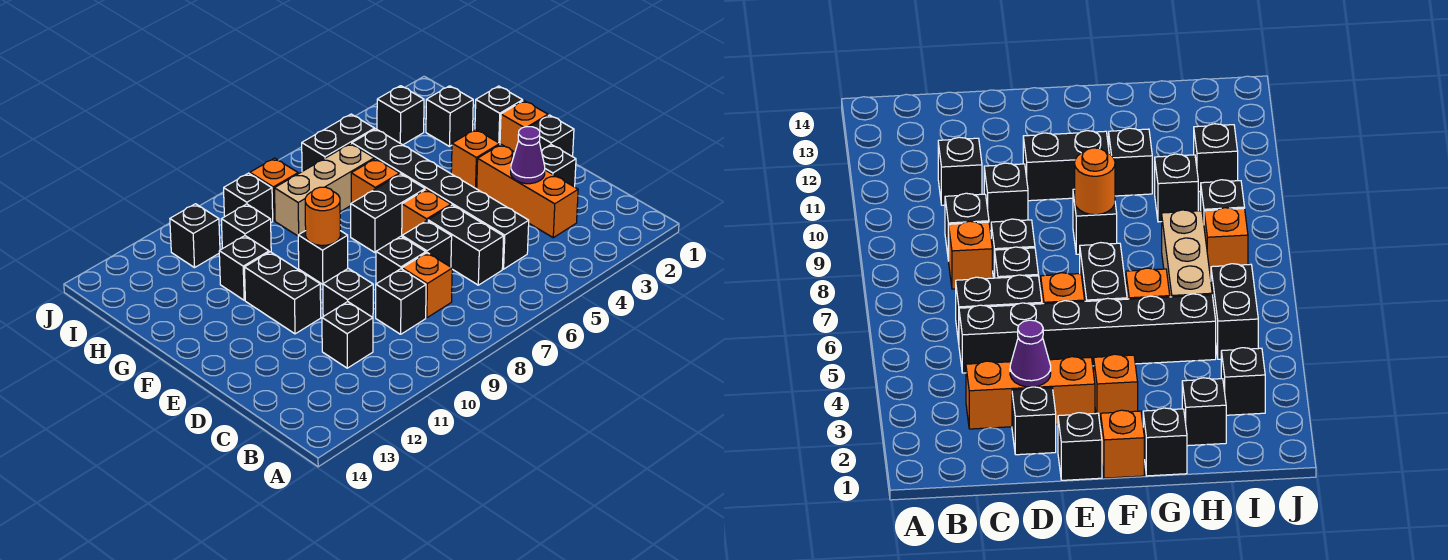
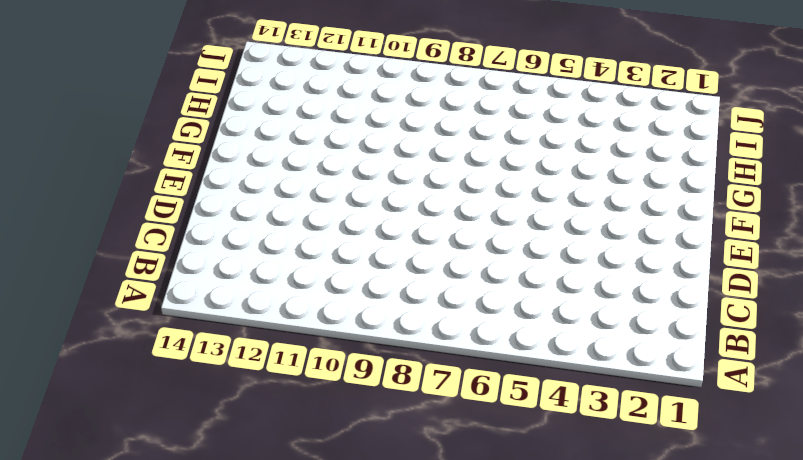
none -> orange 1x3 brick [477,144,578,238]
none -> black 1x6 brick [352,129,529,269]
none -> black 1x2 brick [428,205,504,285]
none -> orange 1x1 brick [402,253,452,318]

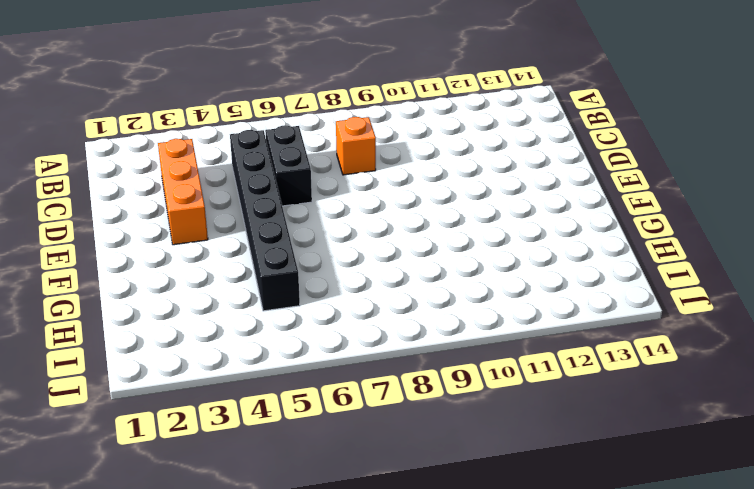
none -> black 1x1 brick [376,269,426,334]
none -> black 1x1 brick [322,302,373,368]
none -> black 1x1 brick [541,145,576,187]
none -> black 1x1 brick [402,221,452,267]

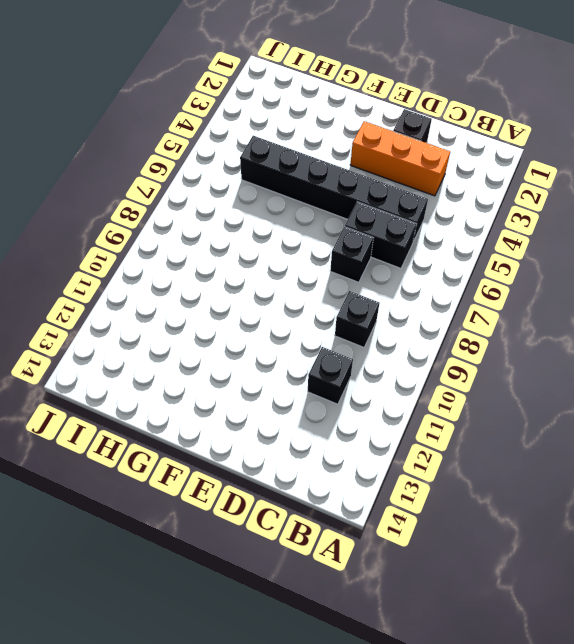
none -> orange 1x1 brick [402,253,452,318]
none -> black 1x1 brick [376,236,426,284]
none -> black 1x1 brick [323,268,373,317]
none -> black 1x1 brick [531,115,574,157]

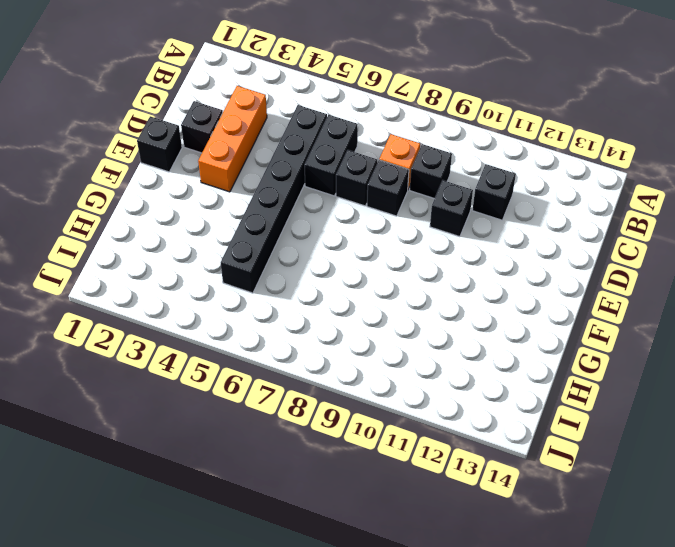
none -> orange 1x1 brick [402,189,451,235]
none -> black 1x2 brick [244,252,321,334]
none -> orange 1x1 brick [500,101,548,152]
none -> orange 1x1 brick [451,129,500,189]

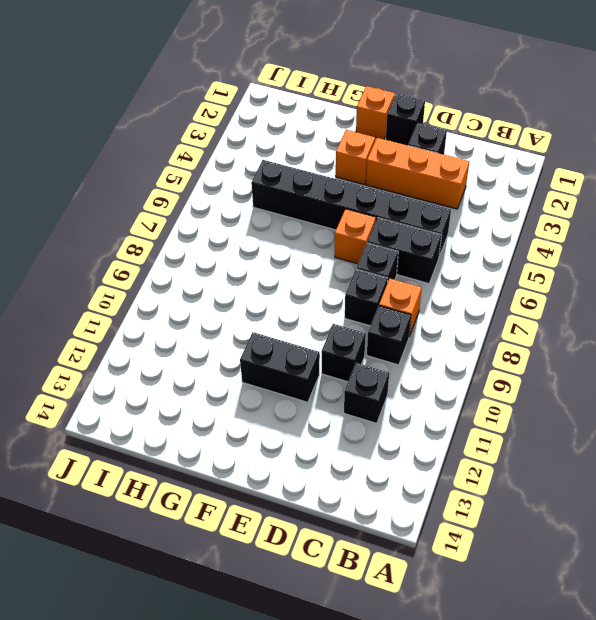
none -> black 1x2 brick [351,174,425,252]
none -> black 1x1 brick [298,231,348,284]
none -> black 1x1 brick [475,86,523,143]
none -> orange 1x1 brick [351,159,400,203]

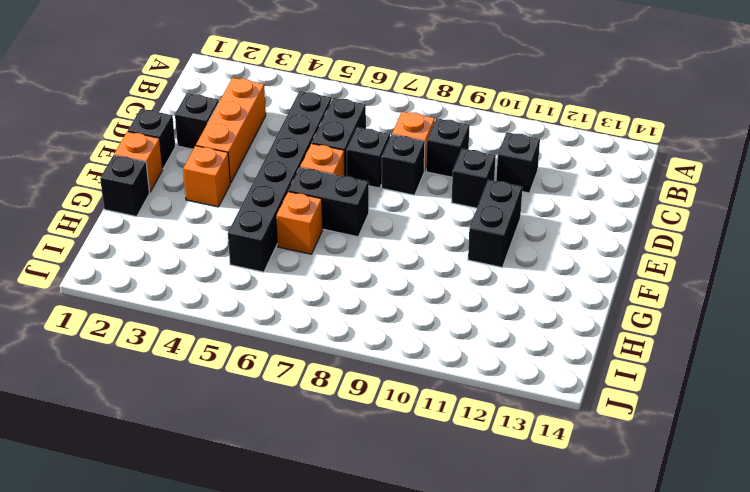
none -> black 1x1 brick [298,231,348,284]
none -> black 1x1 brick [219,236,269,300]
none -> black 1x1 brick [426,86,473,146]
none -> tan 1x3 brick [275,144,374,236]

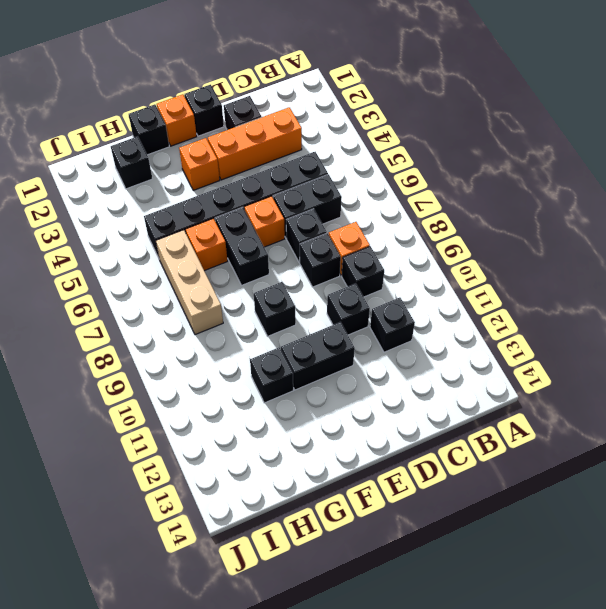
none -> black 1x1 brick [221,204,271,252]
none -> black 1x1 brick [377,86,424,145]
none -> black 1x2 brick [302,114,375,171]
none -> orange 1x1 brick [250,158,298,221]

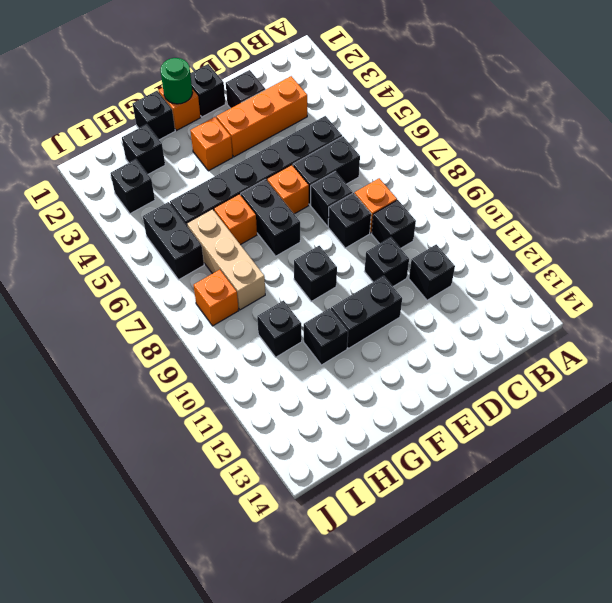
green 1x1 round brick [160,58,193,104] -> none
none -> black 1x1 brick [224,173,273,222]
none -> black 1x1 brick [170,204,220,268]
none -> purple 1x1 cone [511,127,545,184]
none -> orange 1x1 round brick [305,187,340,245]

